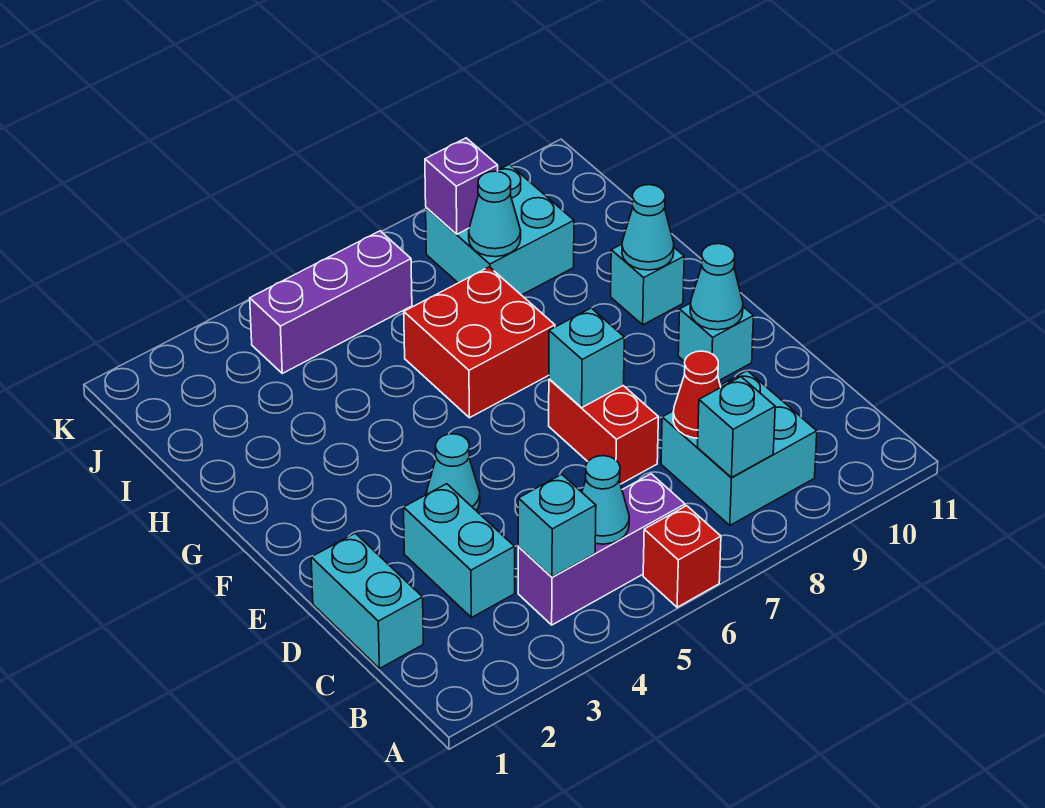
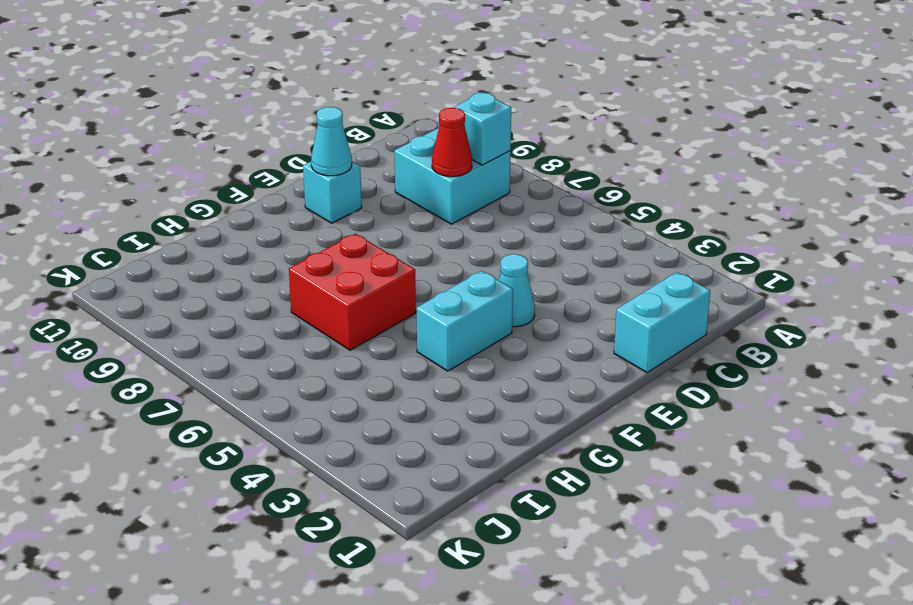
cyan 1x2 brick [417,271,513,371] -> cyan 1x2 brick moved to [403,484,515,618]
none -> red 1x1 brick [643,506,721,607]
none -> purple 1x3 brick [518,474,685,625]
none -> red 1x2 brick [549,379,658,484]

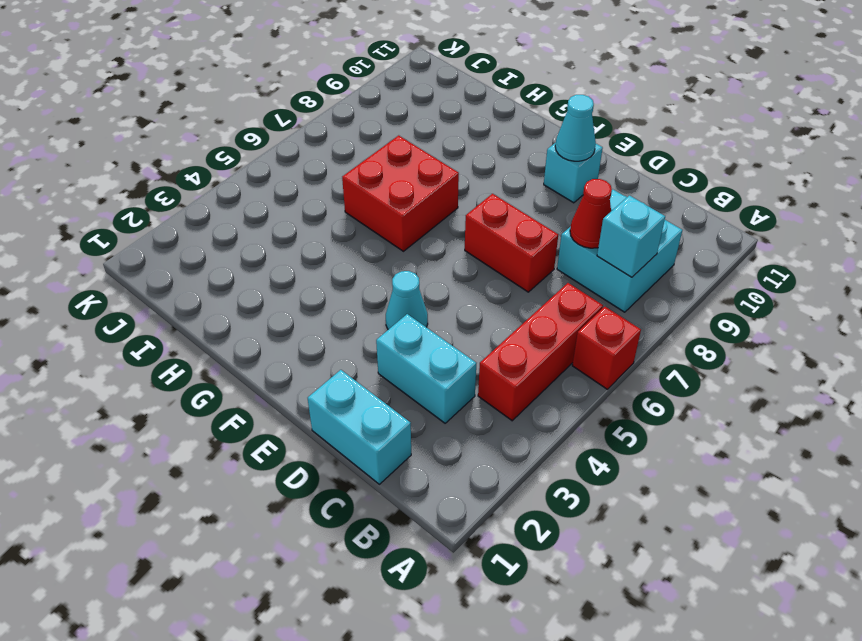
red 1x3 brick [478,283,603,421] -> purple 1x3 brick [518,474,685,625]
none -> cyan 1x1 brick [611,244,684,325]
none -> cyan 2x2 brick [426,164,574,295]
none -> purple 1x3 brick [250,231,412,373]

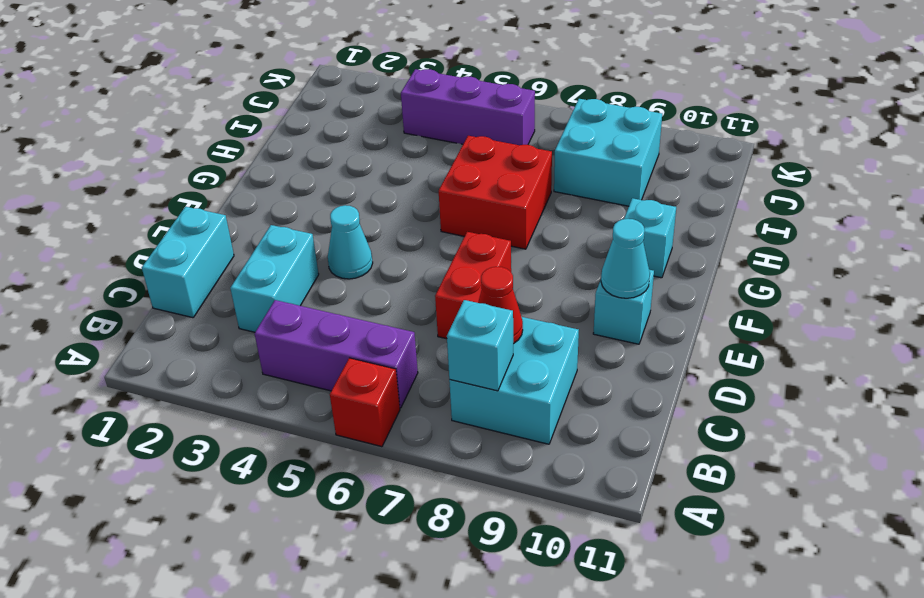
none -> cyan 1x1 brick [518,474,596,577]
none -> cyan 1x1 cone [582,456,629,544]
none -> cyan 1x1 brick [549,308,624,407]

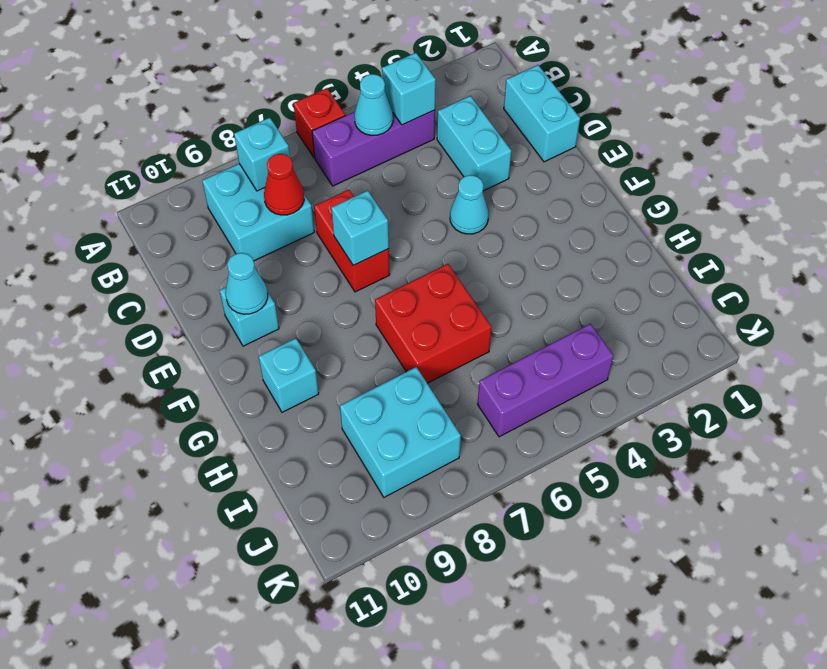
none -> cyan 1x1 cone [622,185,674,270]
none -> cyan 1x1 cone [469,171,521,257]
none -> purple 1x1 brick [425,138,498,234]

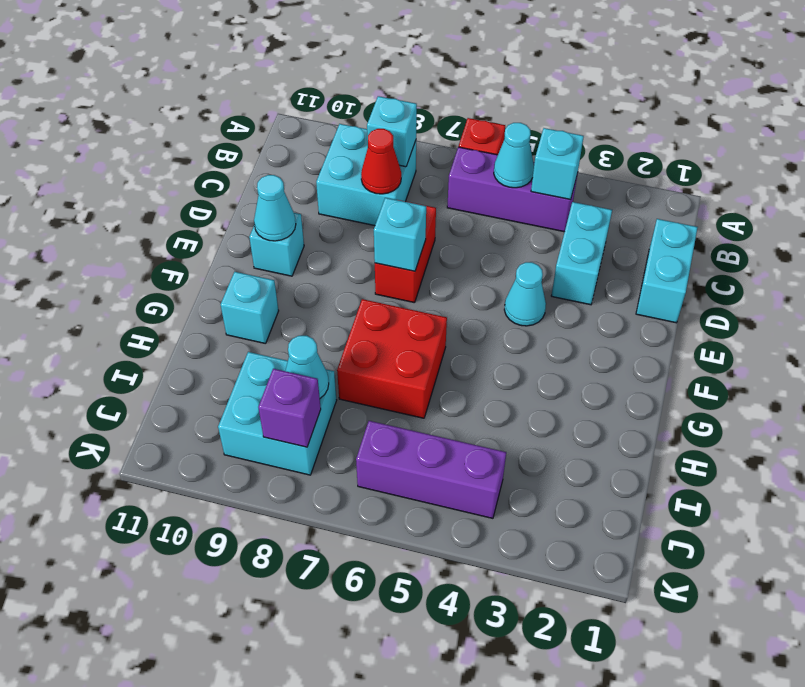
none -> cyan 1x1 cone [622,185,674,270]

